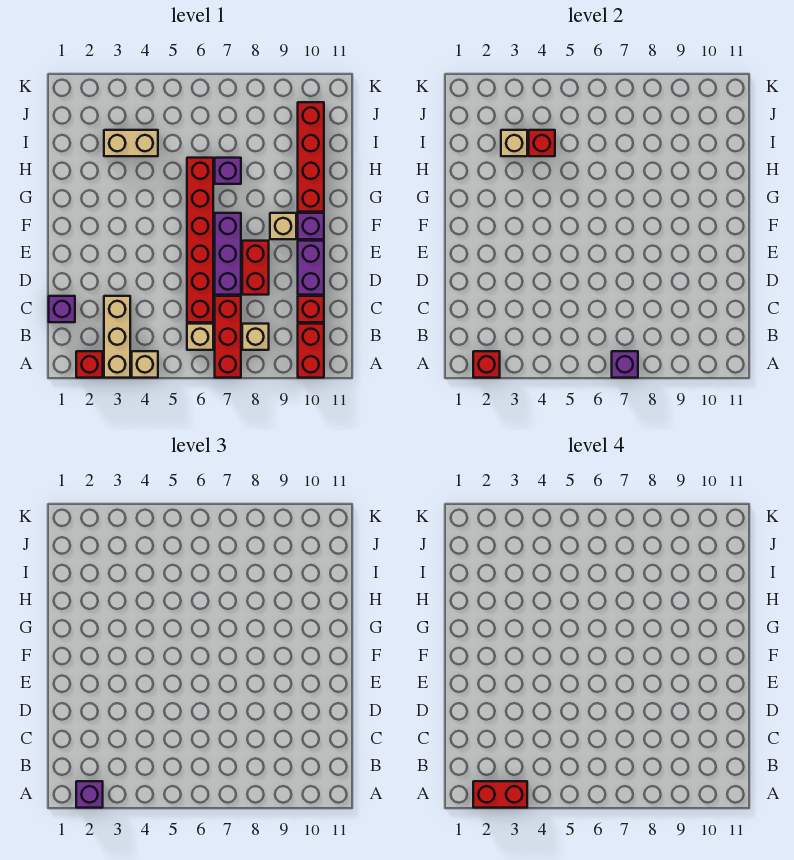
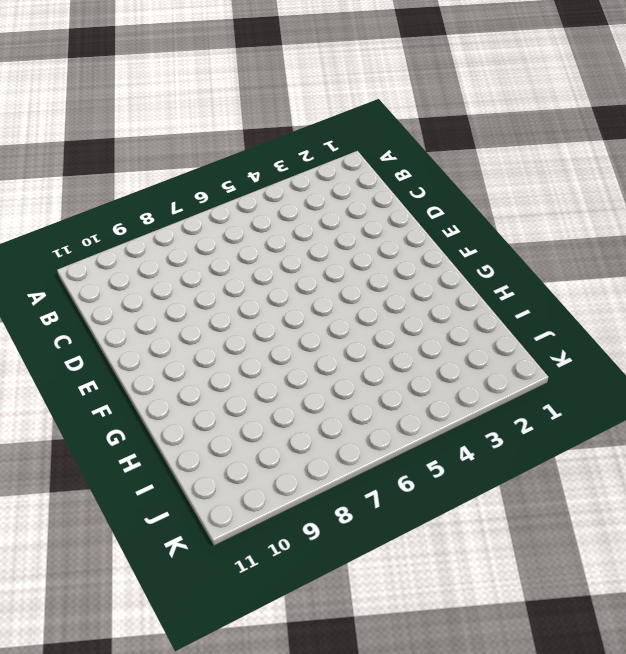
none -> red 1x1 brick [76,351,103,378]
none -> tan 1x3 brick [104,296,130,378]
none -> tan 1x1 brick [132,351,158,378]

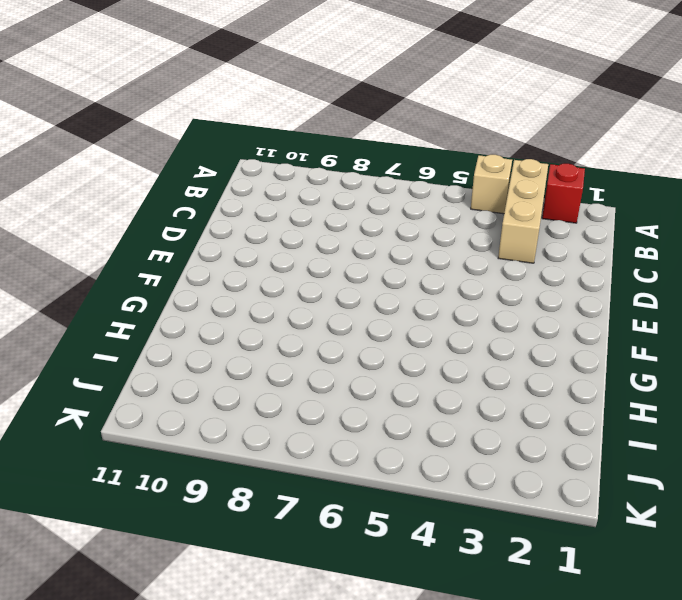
none -> red 1x3 brick [215,296,241,378]
none -> red 1x2 brick [298,324,324,378]
none -> tan 1x1 brick [187,324,213,350]

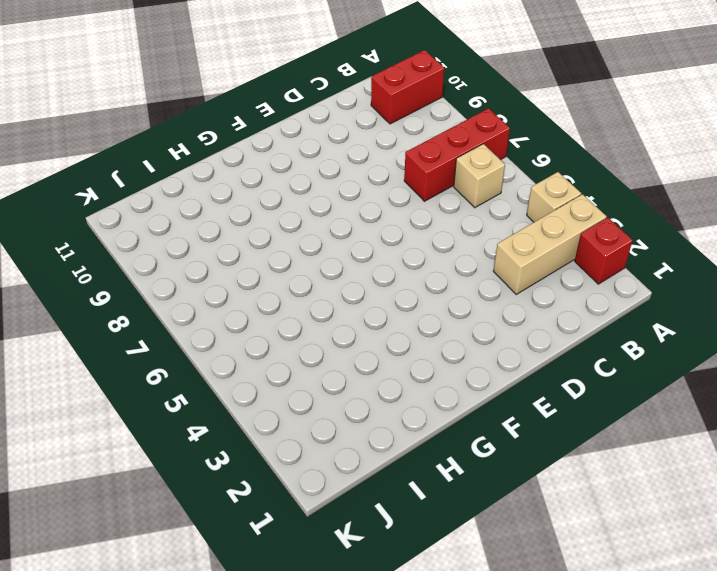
none -> tan 1x1 brick [242,324,269,350]
none -> purple 1x1 brick [49,296,75,322]
none -> red 1x6 brick [187,158,213,322]

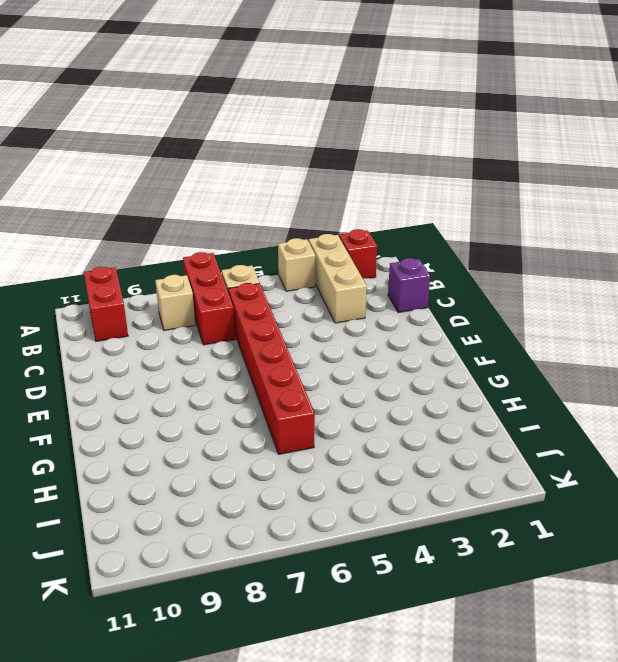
none -> red 1x1 brick [298,296,324,322]
none -> purple 1x3 brick [215,213,241,295]
none -> red 1x2 brick [242,241,269,295]

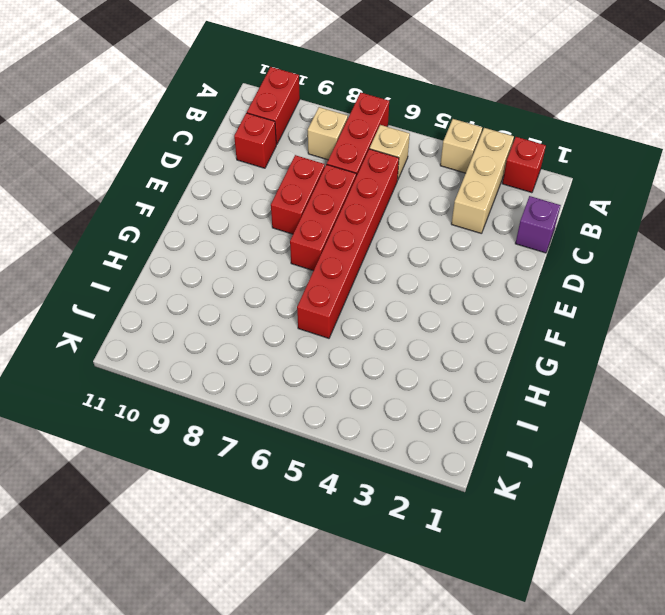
red 1x3 brick [290,164,356,271] -> purple 1x3 brick [215,213,241,295]
none -> purple 1x2 brick [298,241,324,295]
none -> tan 1x1 brick [270,213,296,239]
none -> purple 1x1 brick [298,213,324,239]

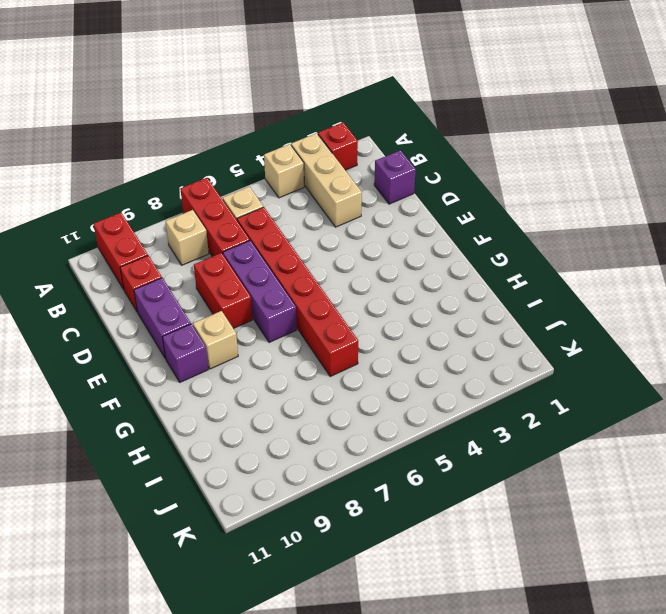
none -> red 1x4 brick [298,102,324,212]
none -> purple 1x1 brick [215,158,241,184]
none -> tan 1x2 brick [104,130,158,156]

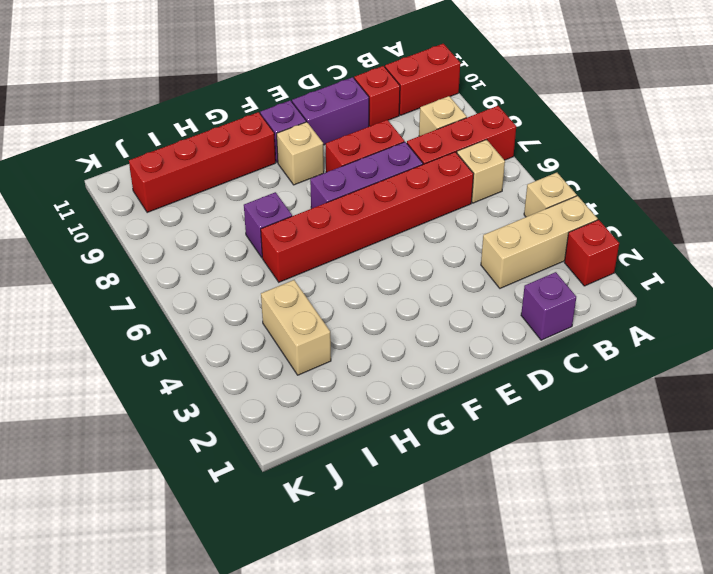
none -> red 1x1 brick [473,351,500,378]
none -> purple 1x1 brick [612,351,638,378]
none -> tan 1x1 brick [501,130,527,156]

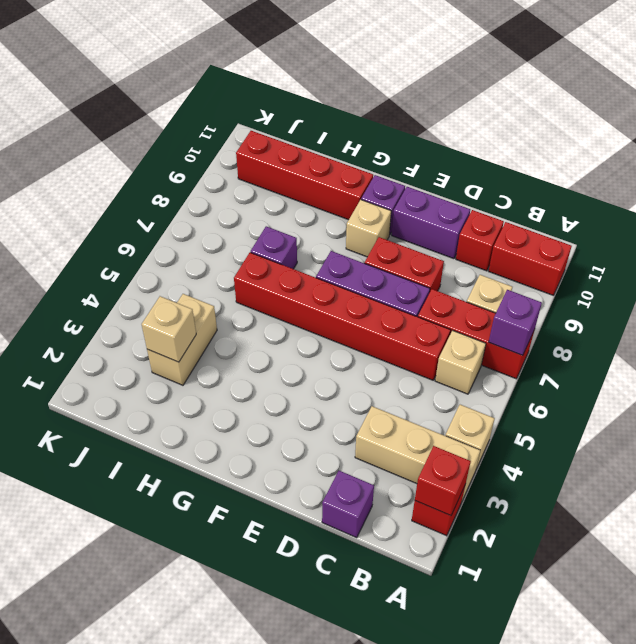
none -> red 1x1 brick [529,130,555,156]
none -> purple 1x1 brick [76,781,103,808]
none -> red 1x2 brick [473,781,527,808]

